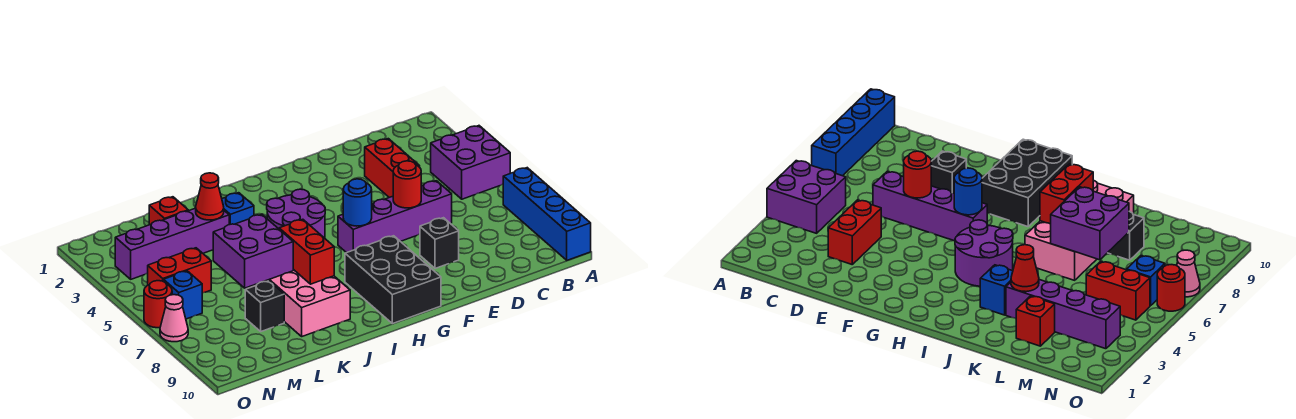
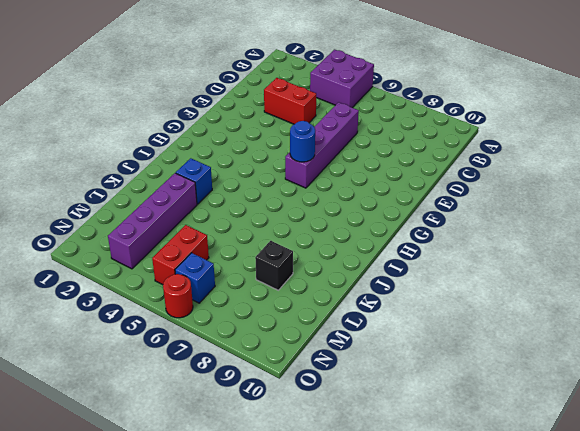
none -> blue 1x4 brick [503,168,591,260]
none -> black 1x1 brick [420,218,459,268]
none -> black 2x3 brick [345,236,441,324]

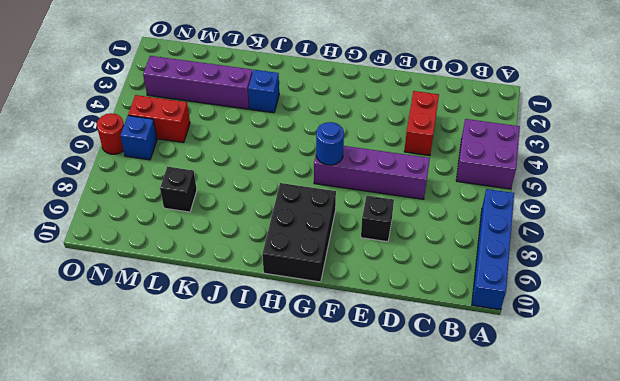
none -> purple 2x2 round brick [267,189,325,238]
none -> pink 2x4 brick [246,269,350,336]
none -> red 1x1 brick [149,197,188,225]

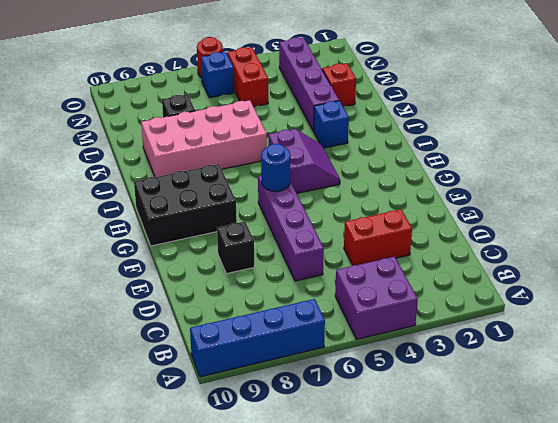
purple 2x2 slope [268,129,340,193] -> purple 2x2 round brick [267,189,325,238]
none -> pink 1x1 cone [160,295,188,342]
none -> red 1x1 round brick [393,161,421,208]
none -> red 1x2 brick [279,219,334,284]

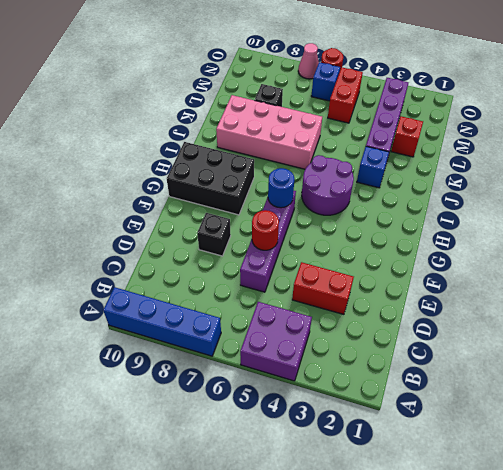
none -> red 1x2 brick [279,219,334,284]
none -> red 1x1 cone [196,173,224,220]
none -> purple 2x2 brick [213,214,293,288]

